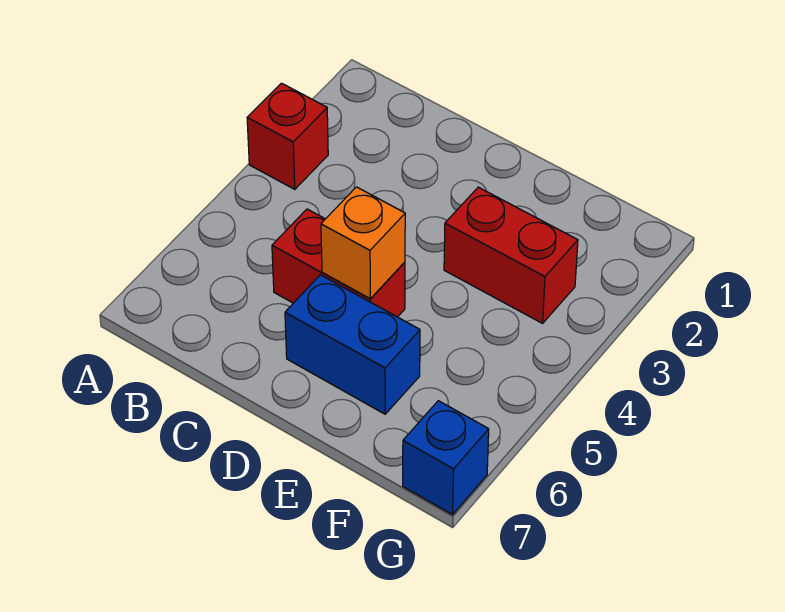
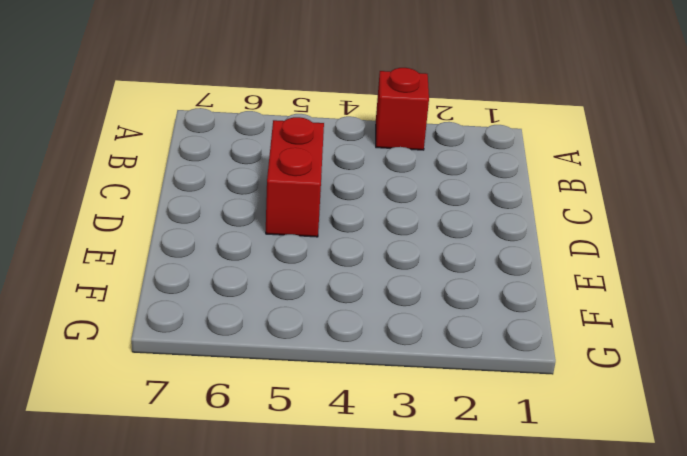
none -> blue 1x2 brick [285,275,420,414]
none -> red 1x2 brick [444,187,578,323]

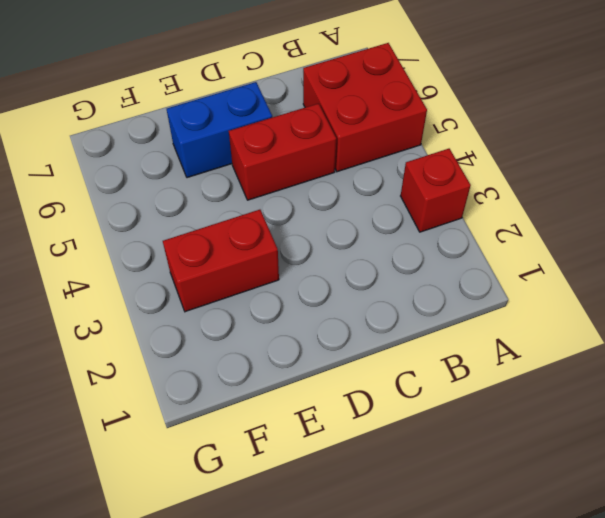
red 2x2 brick [303,43,427,172] -> none
none -> blue 1x1 brick [403,401,489,515]
none -> orange 1x1 brick [321,187,405,299]

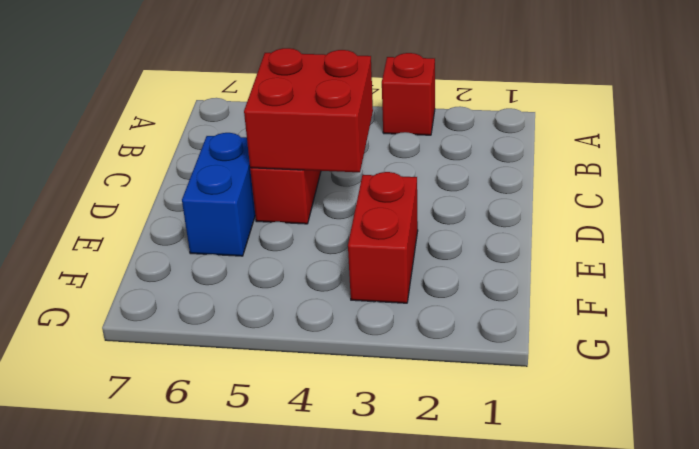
red 2x2 brick [244,48,373,172] -> orange 1x1 brick [321,187,405,299]
none -> blue 1x1 brick [403,401,489,515]

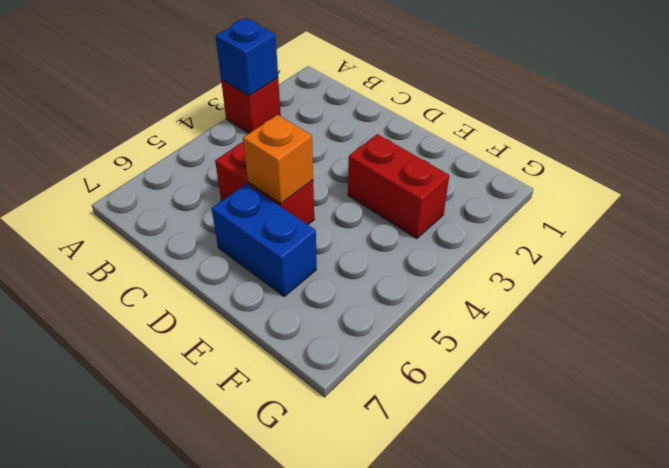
blue 1x1 brick [216,19,278,96] -> blue 1x1 brick moved to [403,401,489,515]

